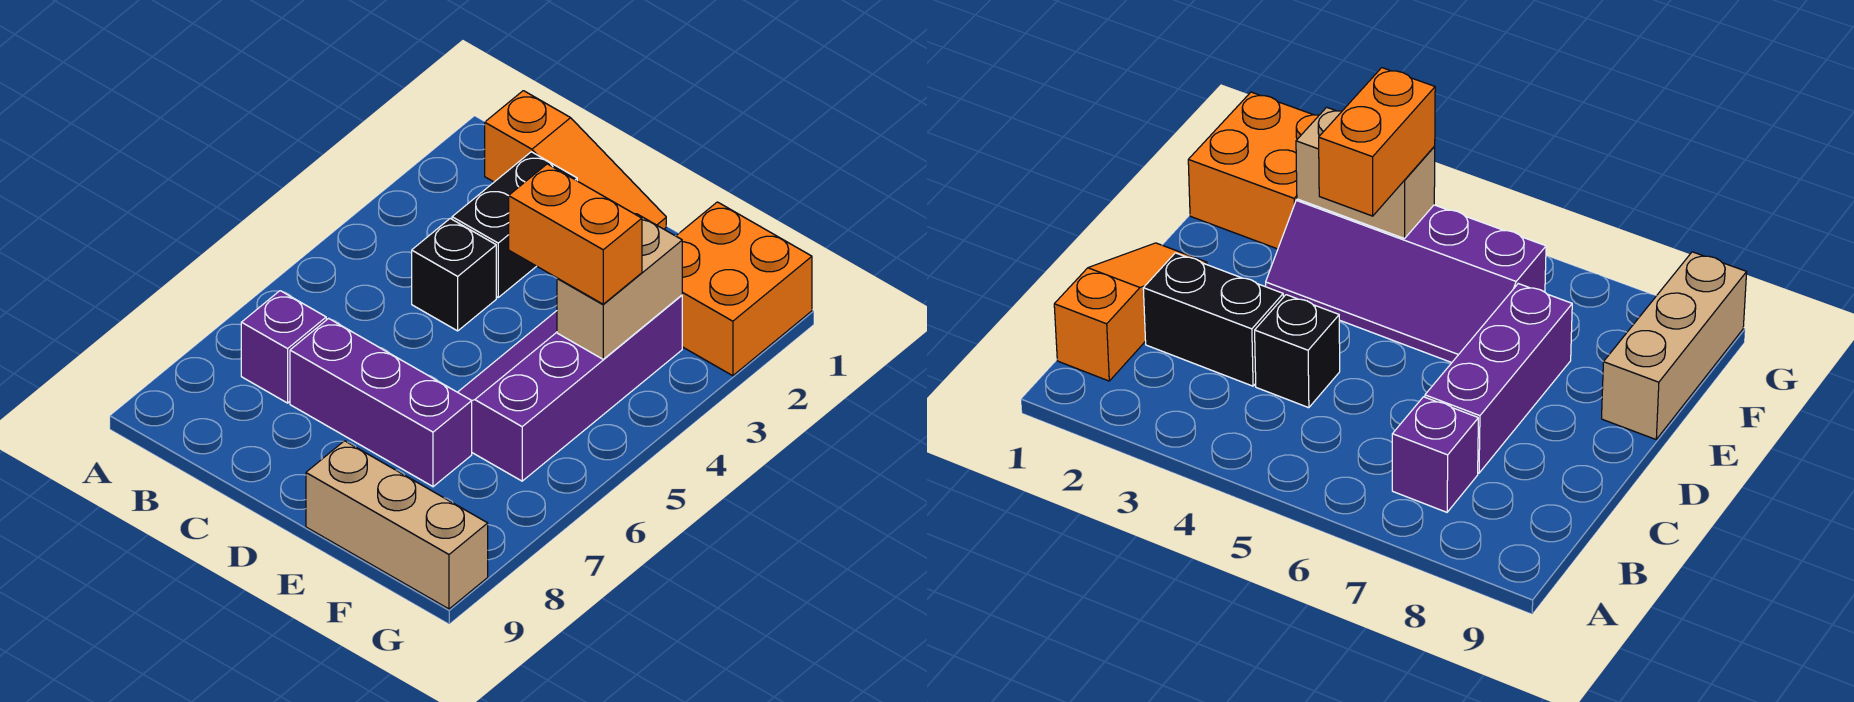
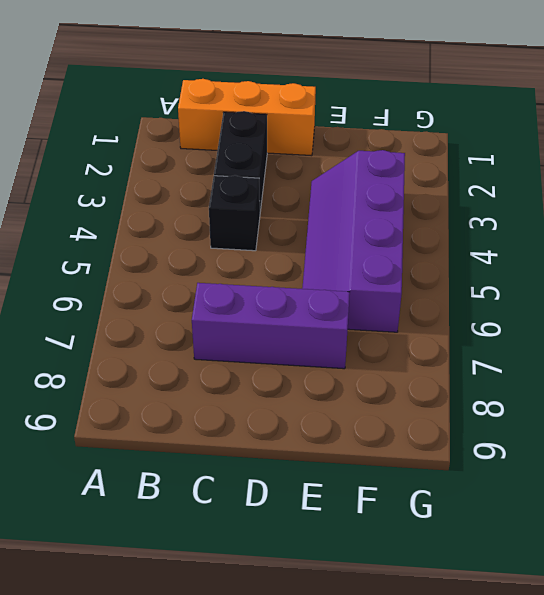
orange 1x3 brick [178,79,316,156] -> orange 1x3 slope [485,91,666,229]
none -> purple 1x1 brick [241,291,326,403]
none -> tan 1x3 brick [306,441,488,609]

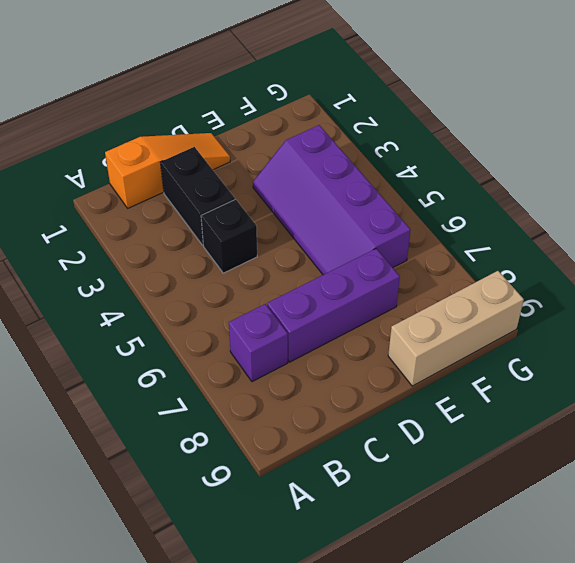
none -> orange 2x2 brick [676,202,812,376]
none -> tan 1x2 brick [557,214,682,359]

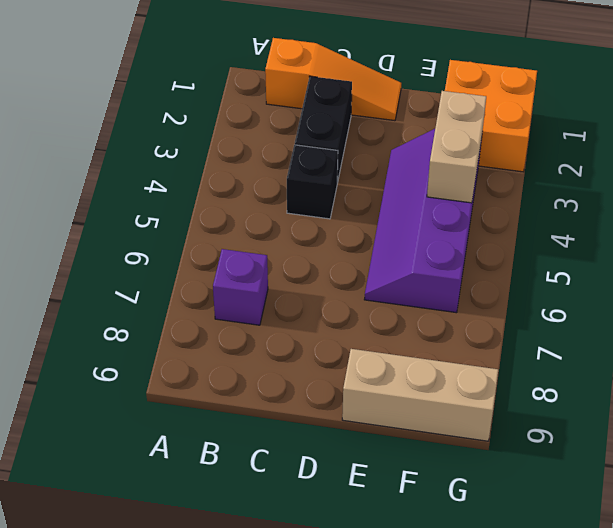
none -> purple 1x3 brick [290,318,472,487]
none -> orange 1x2 brick [509,164,642,304]

